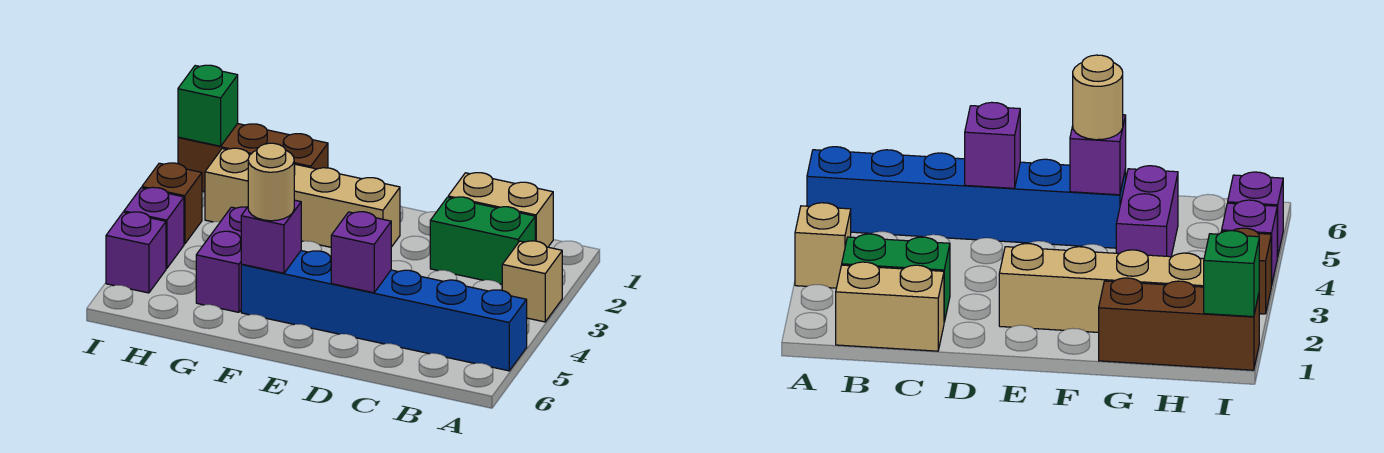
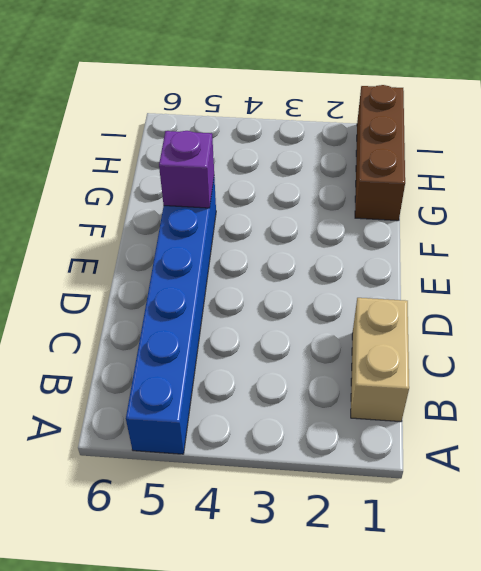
none -> tan 1x1 brick [502,241,562,322]
none -> green 1x2 brick [430,197,535,284]
none -> tan 1x4 brick [205,148,400,247]

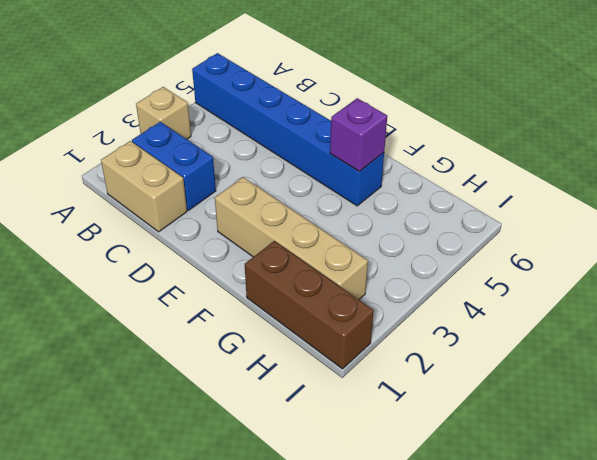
blue 1x2 brick [132,122,216,210] -> green 1x2 brick [430,197,535,284]
none -> purple 1x2 brick [196,207,247,312]
none -> brown 1x1 brick [142,163,202,244]
none -> purple 1x1 brick [124,187,184,269]

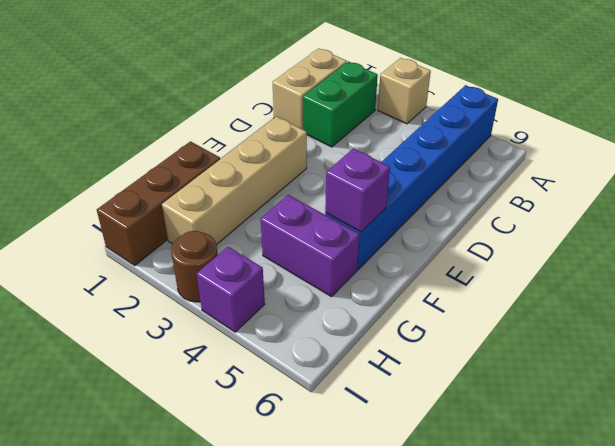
brown 1x1 round brick [171,231,218,302] -> brown 1x1 brick [142,163,202,244]
none -> purple 1x1 brick [106,212,166,293]
none -> purple 1x1 brick [331,212,391,293]
none -> green 1x1 brick [178,65,238,146]

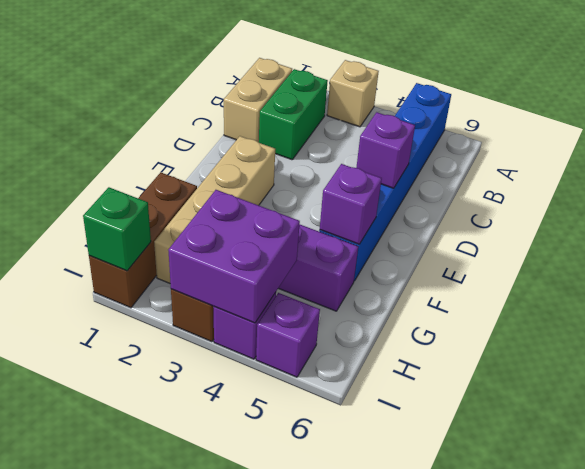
purple 2x2 brick [168,190,300,323] -> none
none -> tan 1x1 round brick [248,143,294,221]

